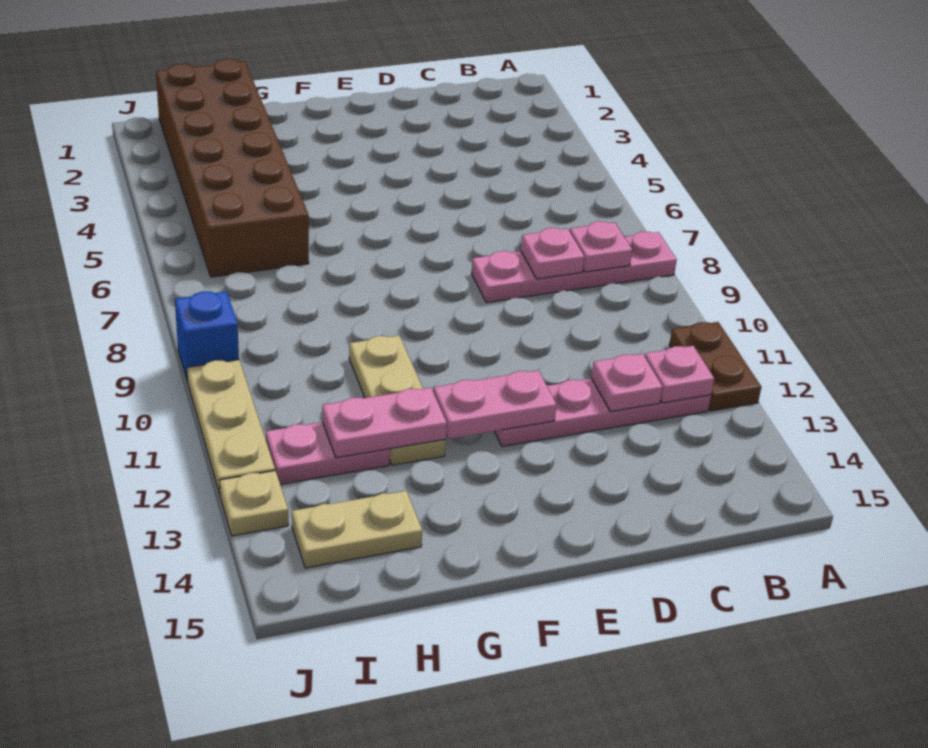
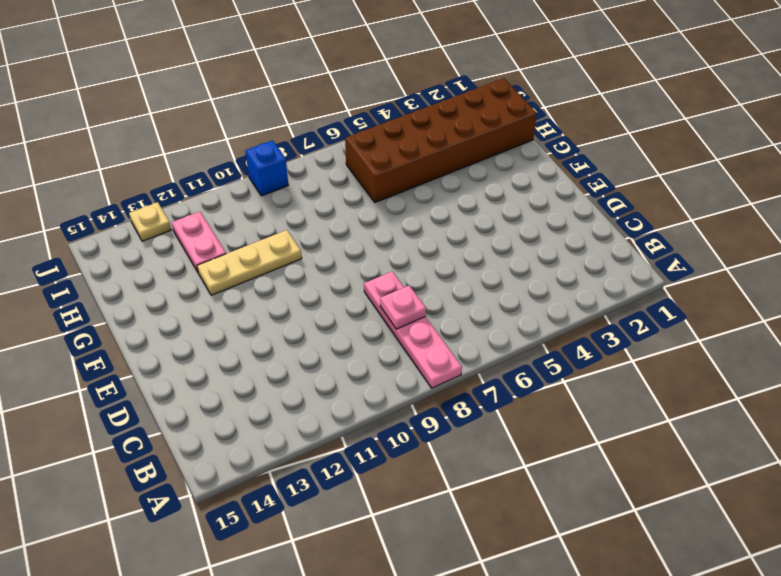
none -> brown 1x2 plate [669,322,761,411]
none -> pink 1x4 plate [494,378,711,447]
none -> tan 1x2 plate [292,491,422,568]

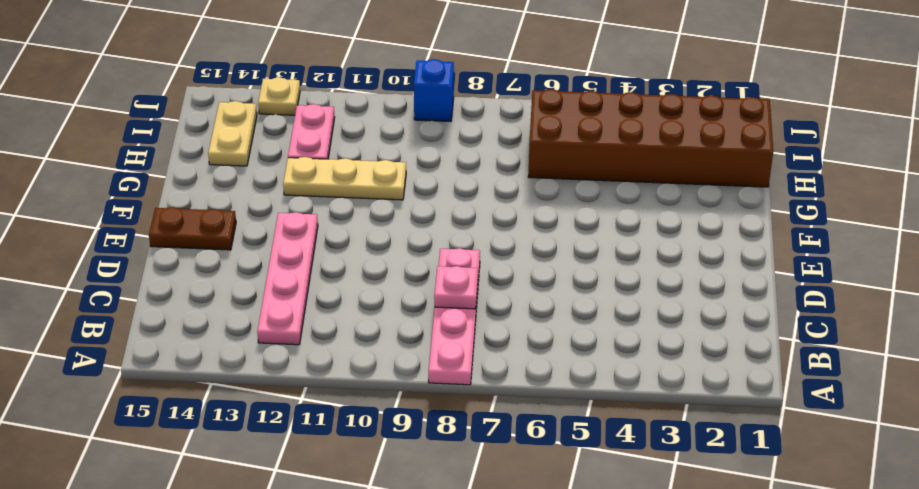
brown 1x2 plate [149,207,236,250] -> brown 1x2 plate moved to [669,322,761,411]
none -> tan 1x3 plate [187,360,275,494]
none -> pink 1x1 plate [570,221,632,272]
none -> pink 1x1 plate [645,346,714,403]

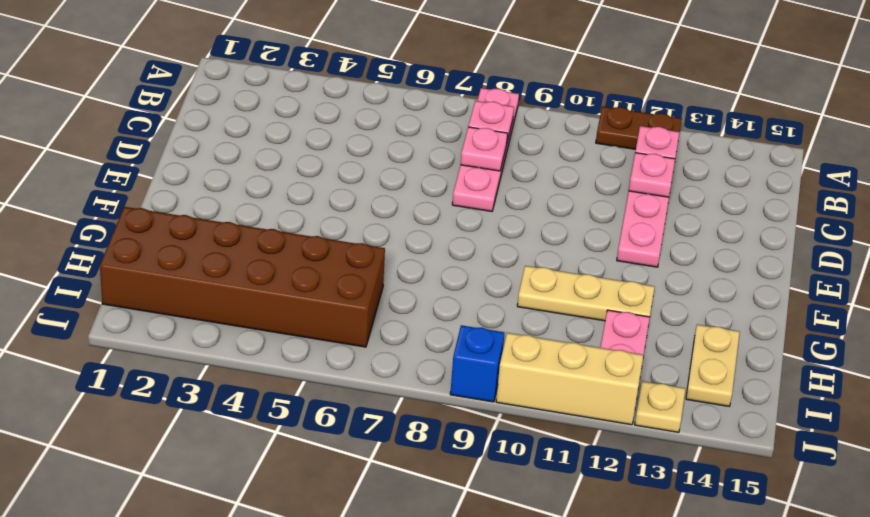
tan 1x3 brick [496,333,644,425] -> tan 1x3 plate [187,360,275,494]
none -> pink 1x2 plate [433,370,556,439]
none -> pink 1x2 plate [322,387,447,458]

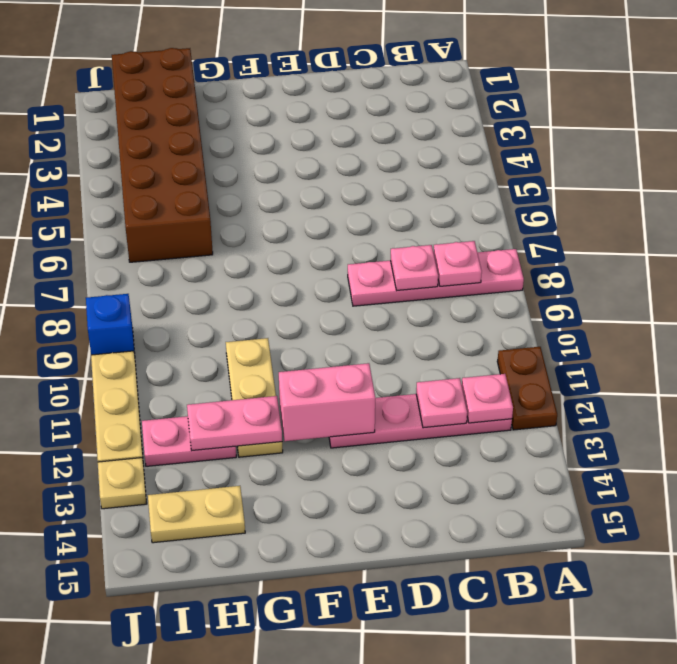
pink 1x2 brick [279,363,375,441] -> pink 1x2 plate [433,370,556,439]

